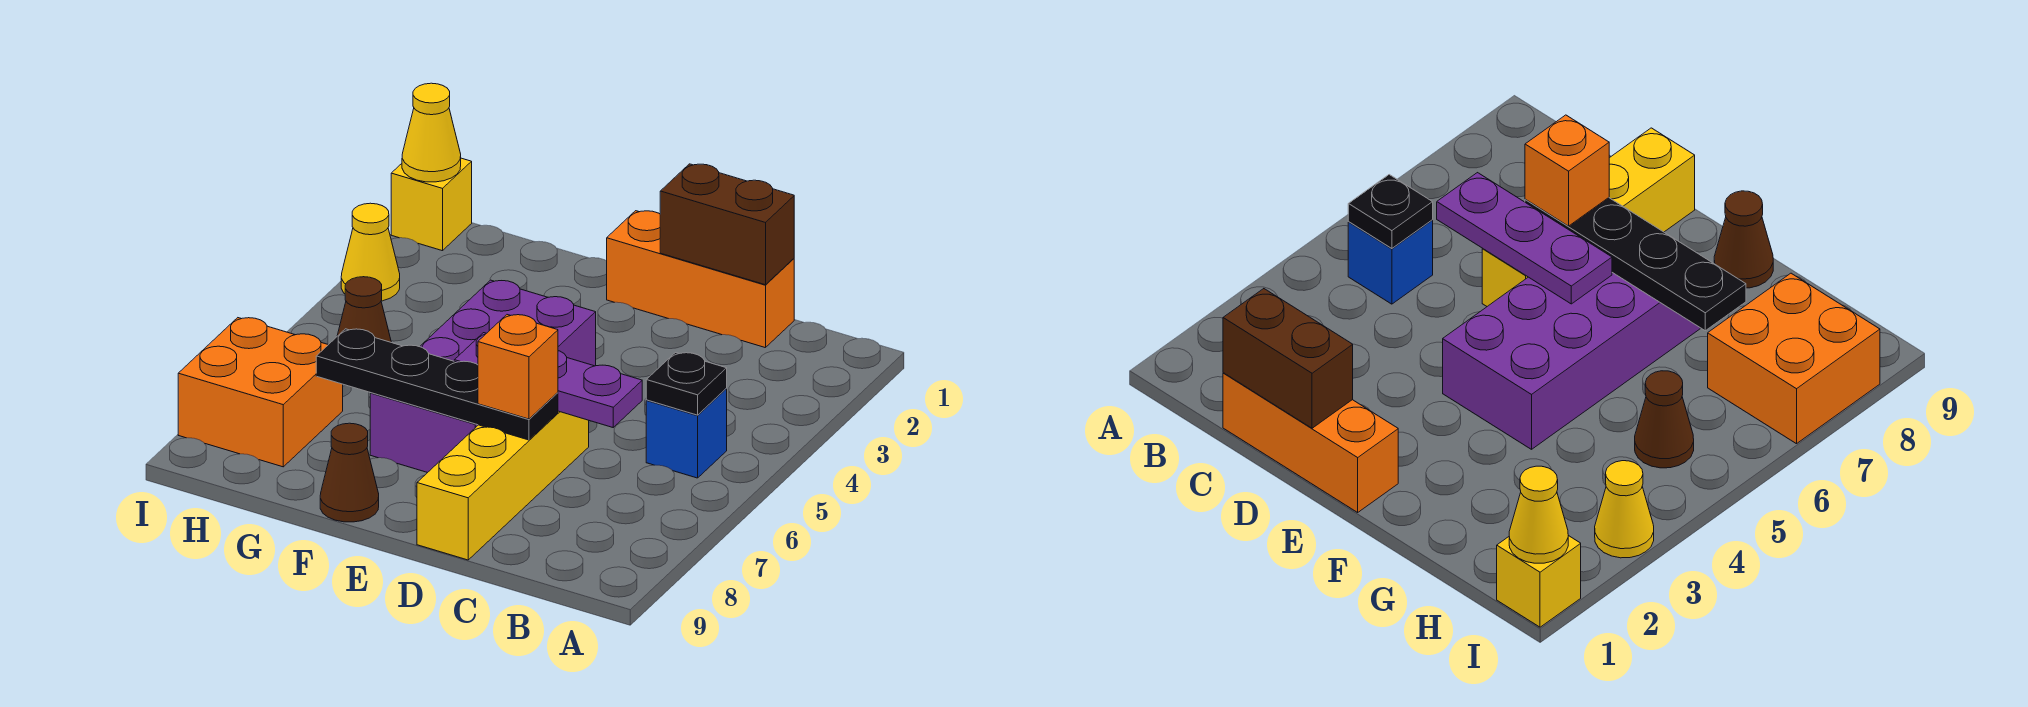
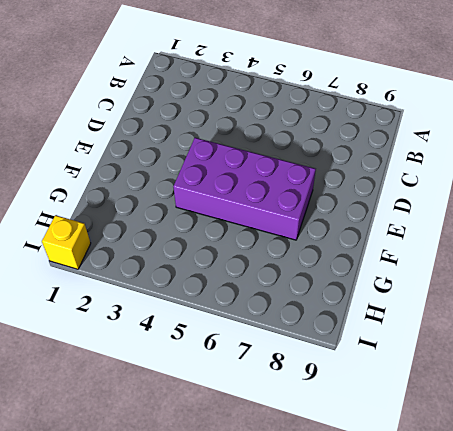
none -> blue 1x1 brick [646,389,727,478]
none -> orange 1x3 brick [607,211,794,348]
none -> yellow 1x4 brick [417,411,589,560]

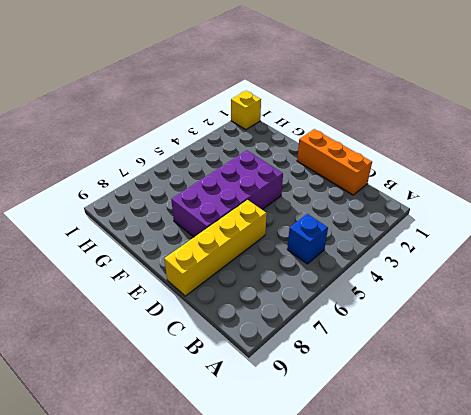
none -> brown 1x1 cone [320,423,379,522]
none -> brown 1x1 cone [337,277,391,342]
none -> orange 2x2 brick [178,318,343,467]

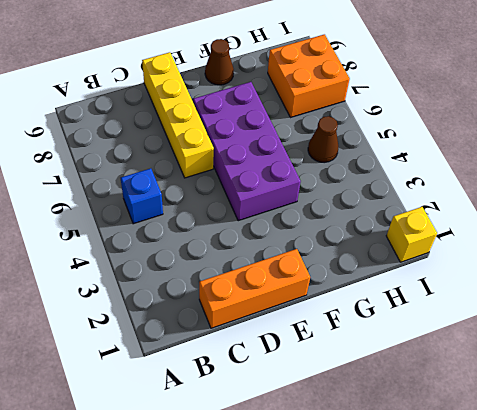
none -> yellow 1x1 cone [341,203,400,301]
none -> black 1x1 plate [646,353,727,415]
none -> brown 1x2 brick [660,164,794,285]

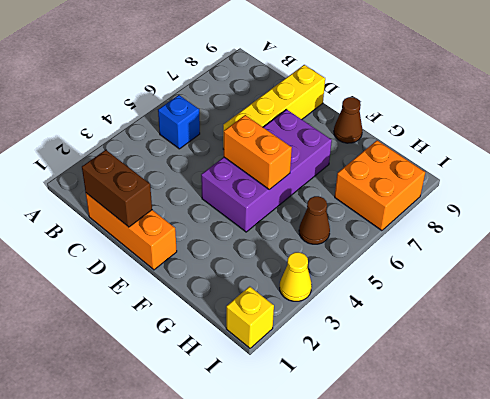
orange 1x2 brick [224,115,292,190] -> none
none -> black 1x1 plate [646,353,727,415]
none -> purple 1x3 plate [454,333,642,427]
none -> black 1x4 plate [316,329,558,440]

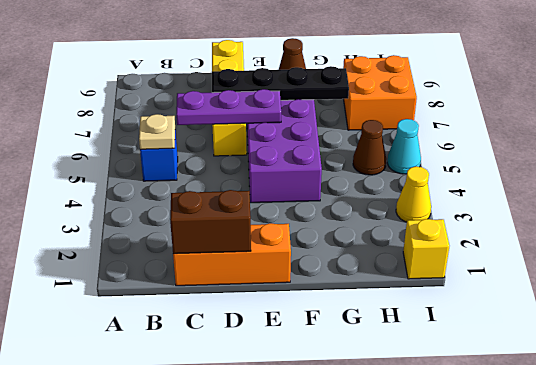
tan 1x1 plate [139,114,175,149] -> black 1x1 plate [646,353,727,415]
cyan 1x1 cone [387,119,421,174] -> none
none -> yellow 1x1 cone [402,83,461,182]
none -> orange 1x1 brick [478,315,558,419]

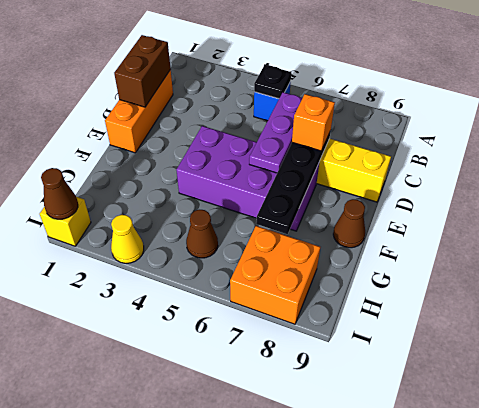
brown 1x1 cone [41,168,78,219] -> yellow 1x1 cone [402,83,461,182]

